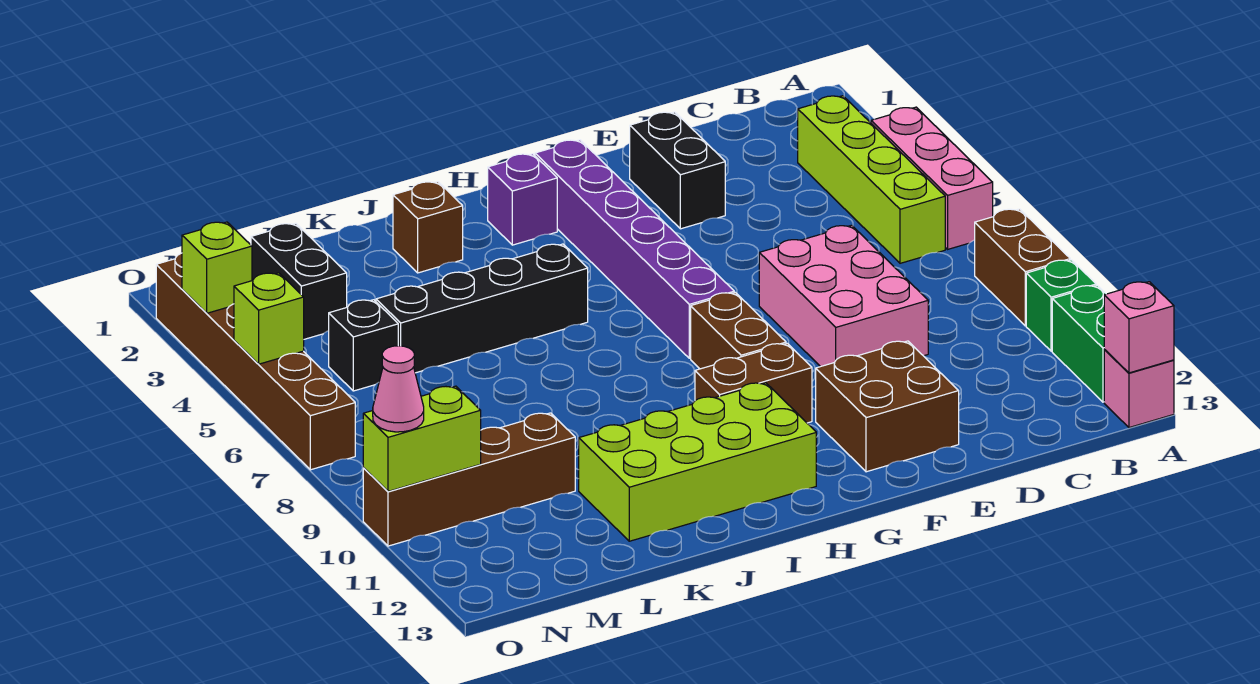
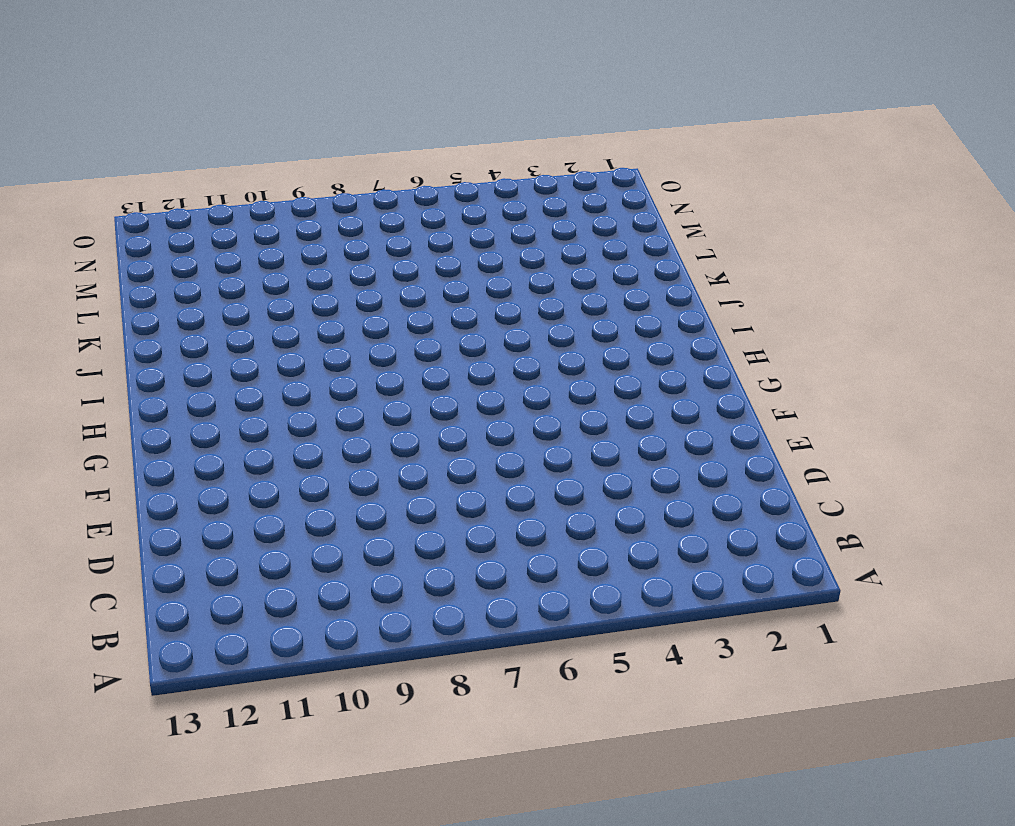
none -> pink 1x3 brick [871,107,993,249]
none -> brown 1x2 brick [975,209,1070,326]
none -> green 1x1 brick [1026,260,1096,351]

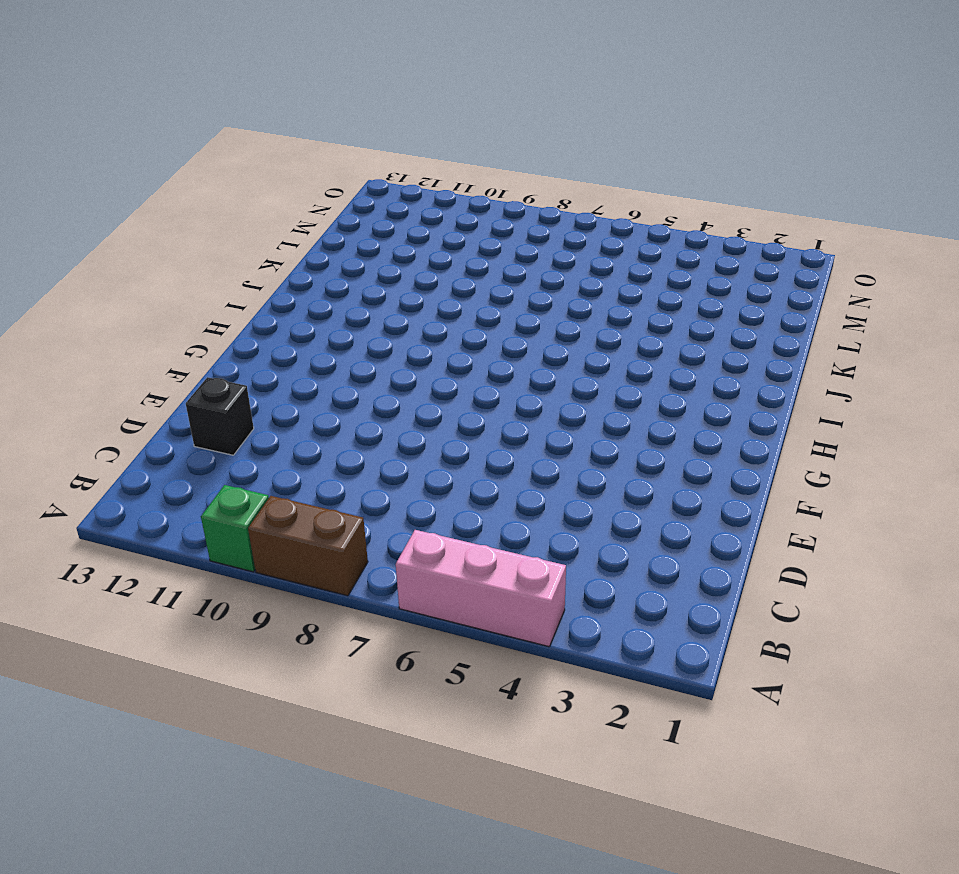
black 1x1 brick [186,377,254,455] -> black 1x1 brick moved to [329,300,398,391]
none -> green 1x2 brick [1052,285,1106,402]
none -> pink 1x1 brick [1104,350,1174,428]
none -> lime 1x4 brick [798,96,945,263]

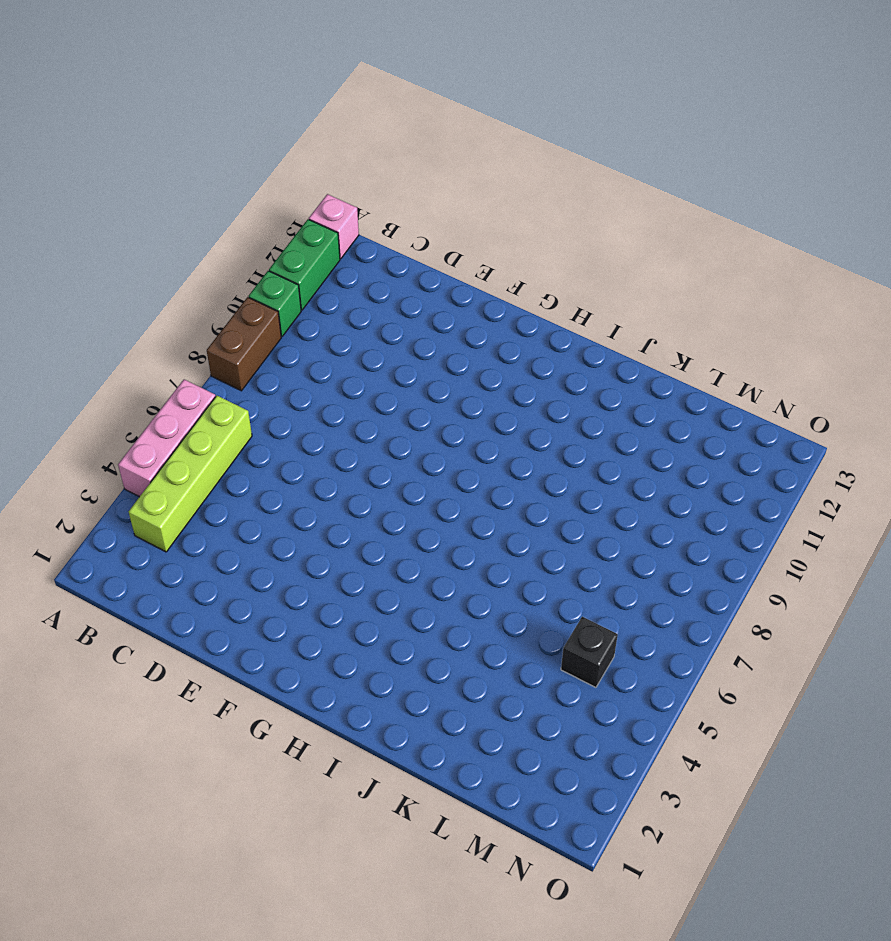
none -> pink 2x3 brick [759,225,928,367]
none -> black 1x2 brick [630,112,725,229]
none -> brown 2x2 brick [816,341,959,472]

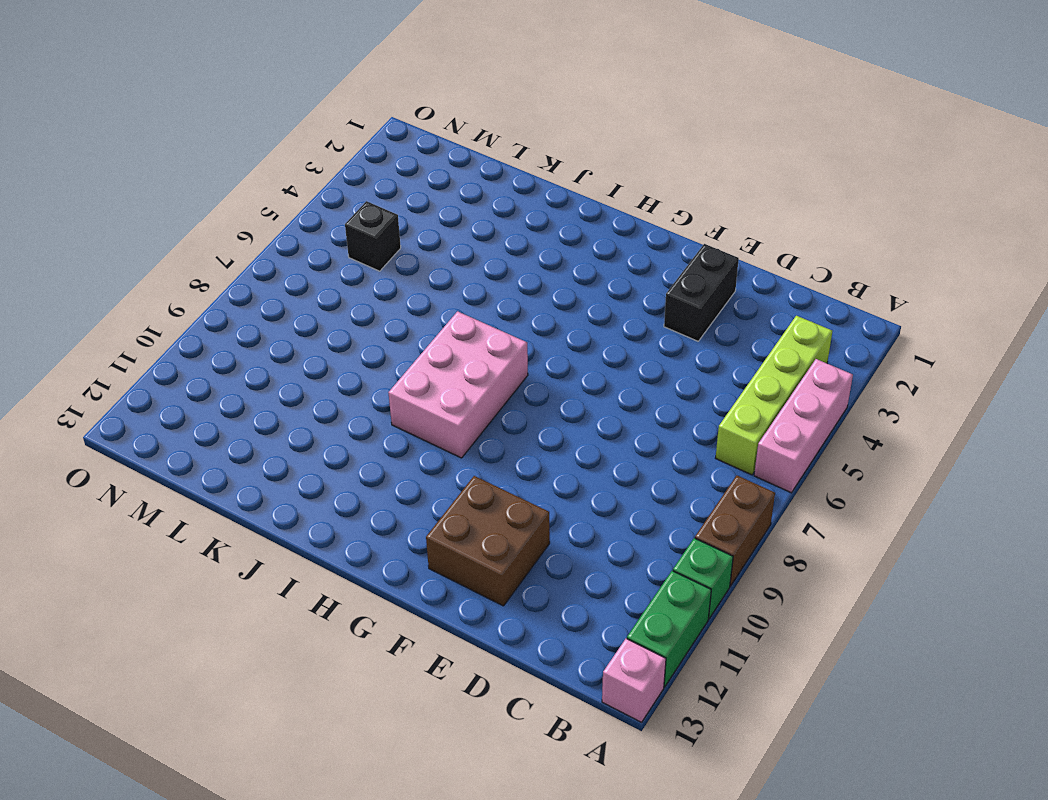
pink 2x3 brick [388,311,528,458] -> pink 2x3 brick moved to [759,225,928,367]
none -> purple 1x6 brick [535,140,734,358]
none -> brown 1x2 brick [691,293,786,369]
none -> brown 1x2 brick [695,343,812,423]

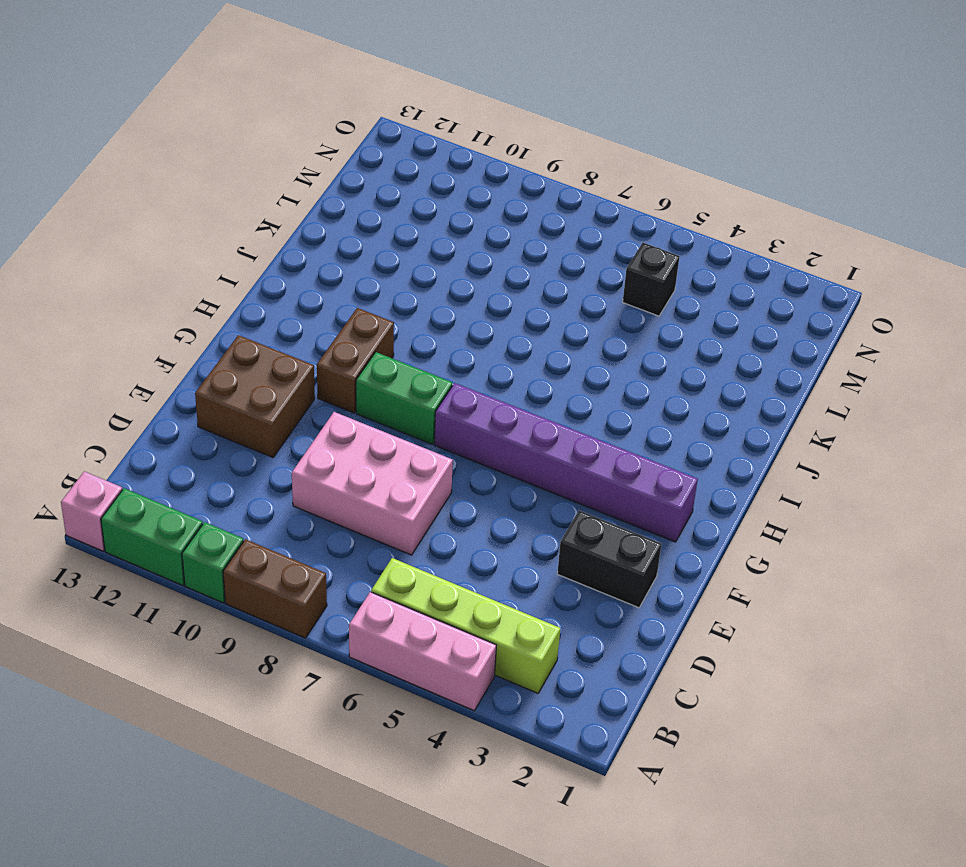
green 1x2 brick [356,352,453,444] -> brown 1x2 brick [691,293,786,369]
none -> purple 1x1 brick [488,154,557,245]
none -> lime 2x4 brick [579,383,816,541]
none -> black 1x4 brick [376,244,588,373]

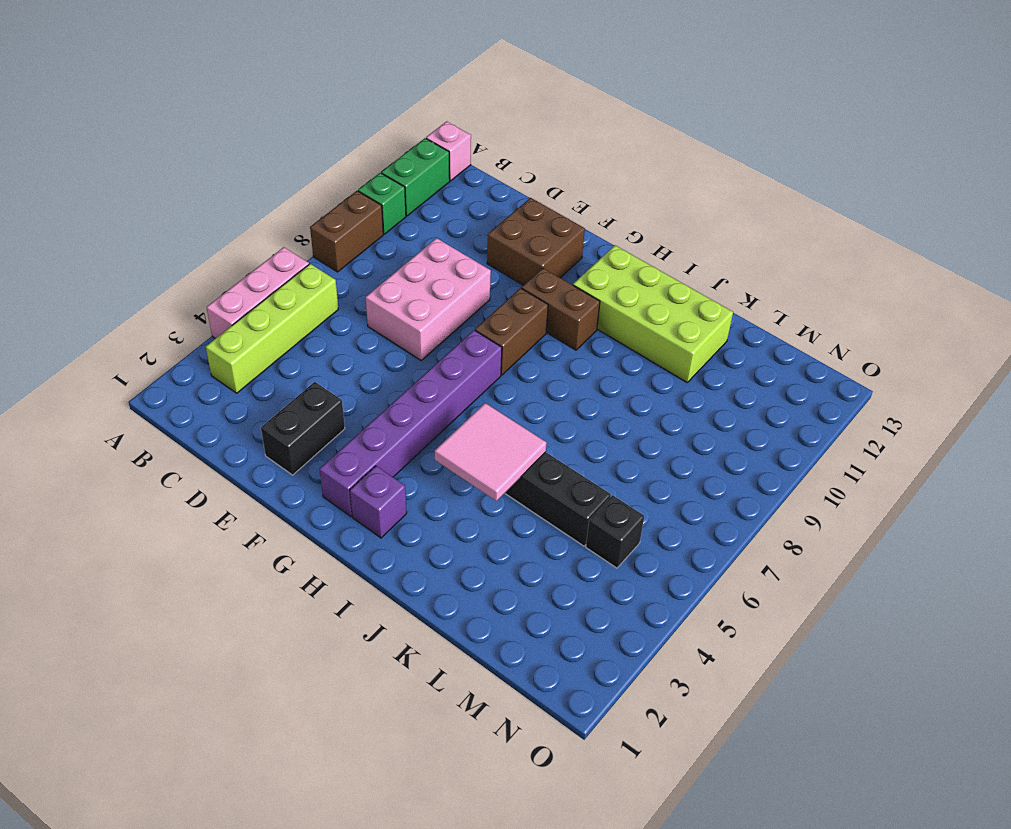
pink 2x2 tile [435,403,546,501] -> none
none -> brown 1x1 brick [393,182,463,273]
none -> brown 1x4 brick [363,413,575,546]
none -> black 1x2 brick [251,223,347,339]

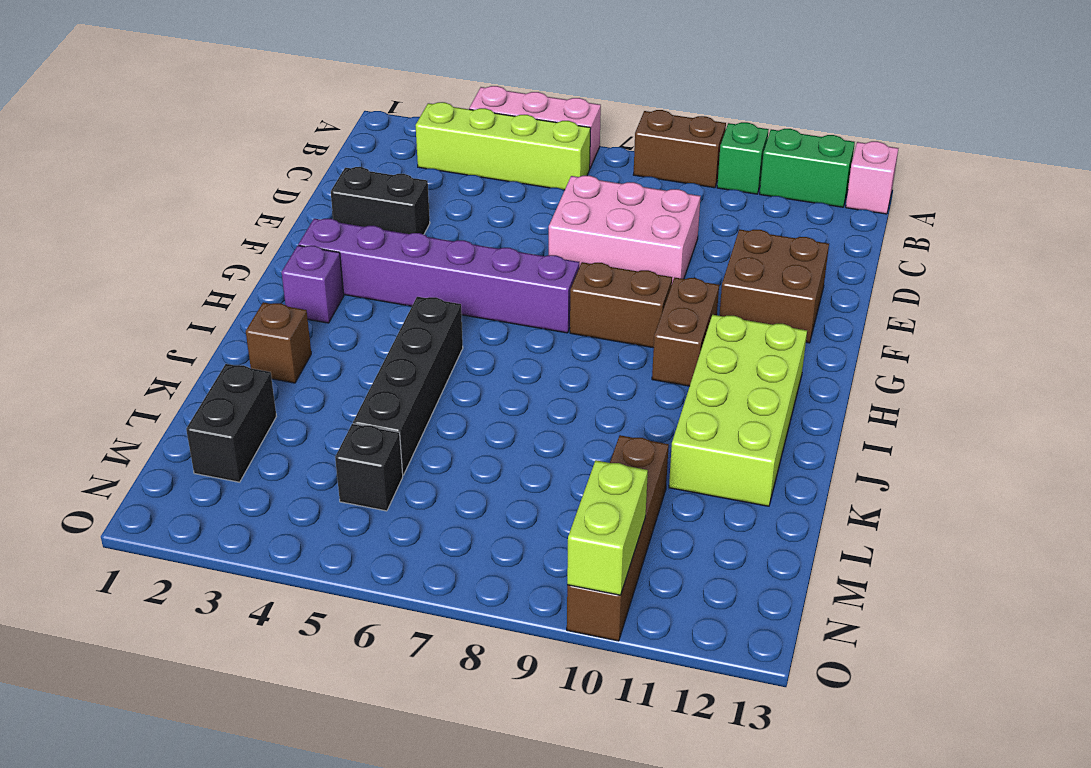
black 1x2 brick [186,364,276,482] -> black 1x2 brick turned to [251,223,347,339]
none -> brown 1x6 brick [156,253,355,470]
none -> pink 1x1 brick [1104,282,1174,373]
none -> lime 1x1 brick [182,222,252,313]

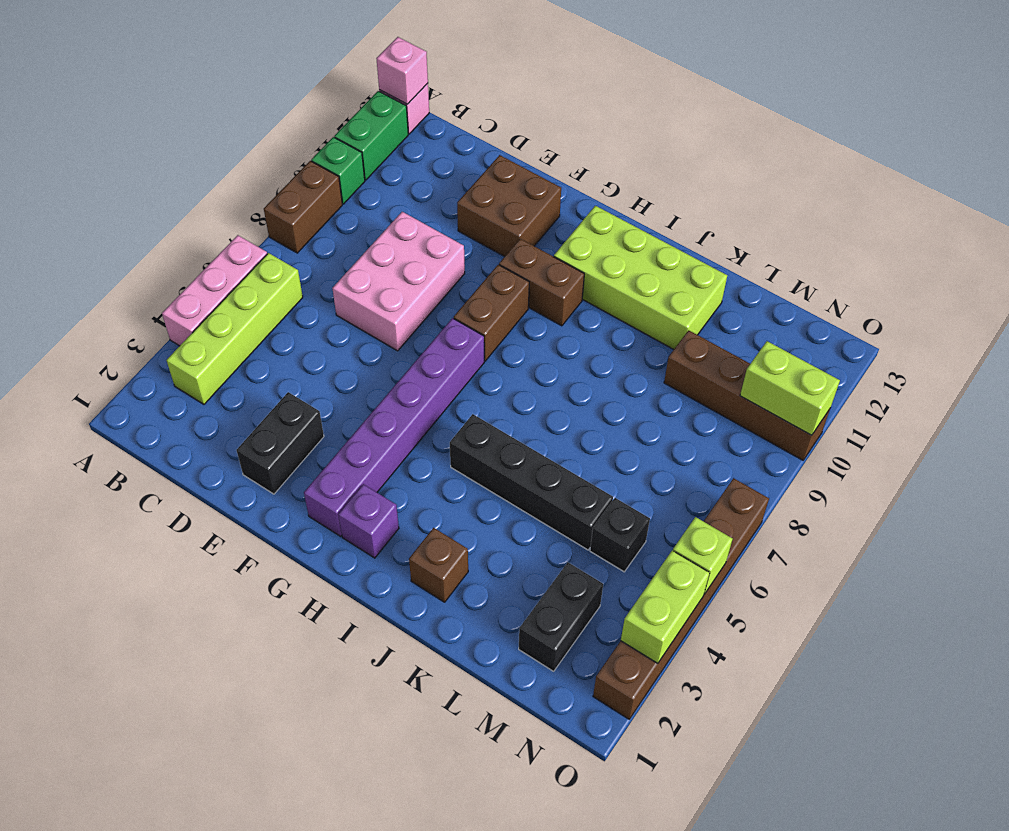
lime 1x2 brick [621,551,709,663] -> lime 1x1 brick [182,222,252,313]
none -> pink 1x1 cone [373,346,424,432]

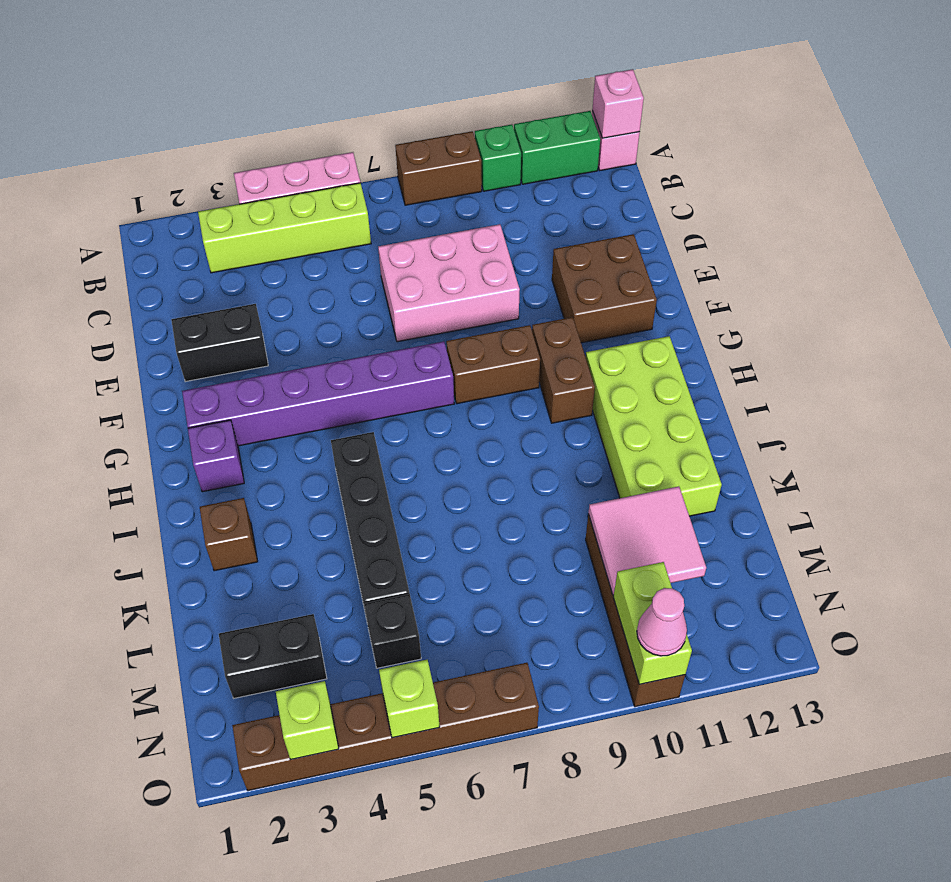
pink 2x2 tile [588,486,706,595] -> none

